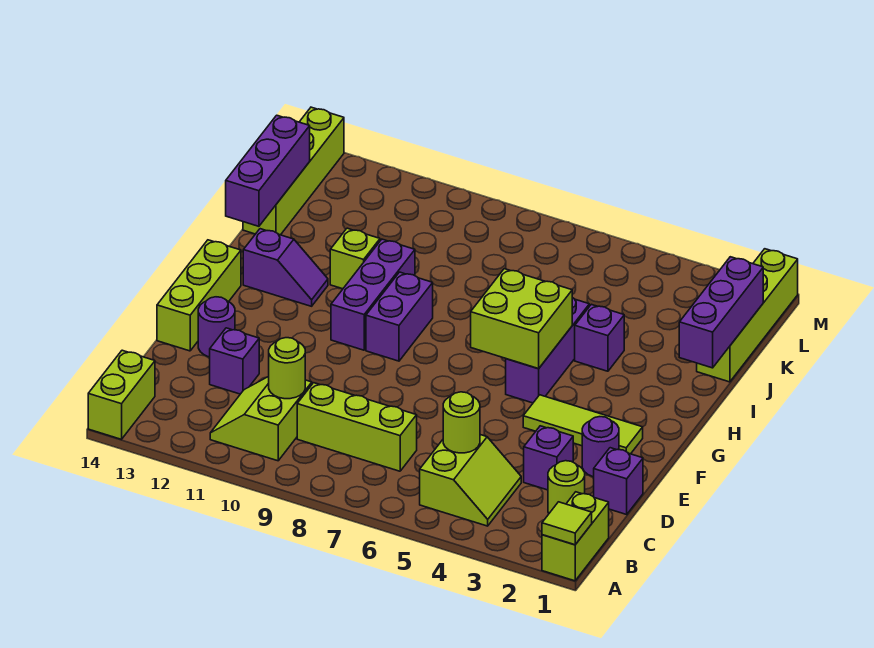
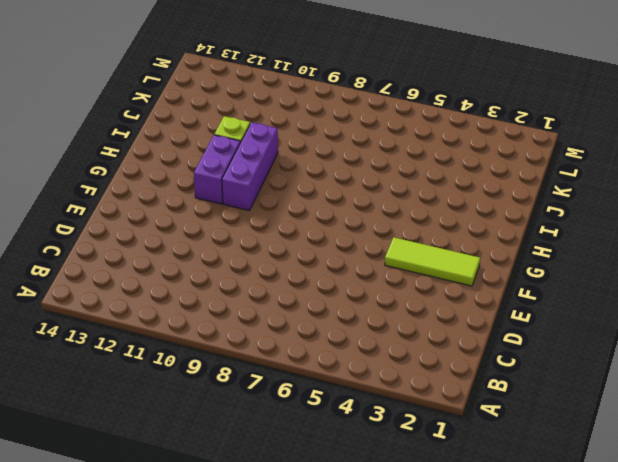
purple 1x2 brick [194,135,240,204] -> purple 1x2 brick moved to [366,272,433,361]
none -> lime 1x2 brick [542,492,609,581]
none -> lime 1x2 brick [88,350,155,439]
none -> lime 2x2 slope [420,435,521,526]

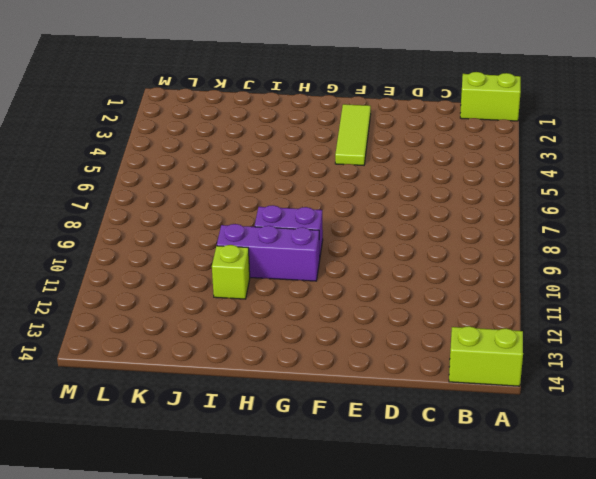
none -> lime 2x2 slope [420,435,521,526]
none -> lime 2x2 slope [210,376,312,461]
none -> lime 1x1 round brick [548,461,585,513]

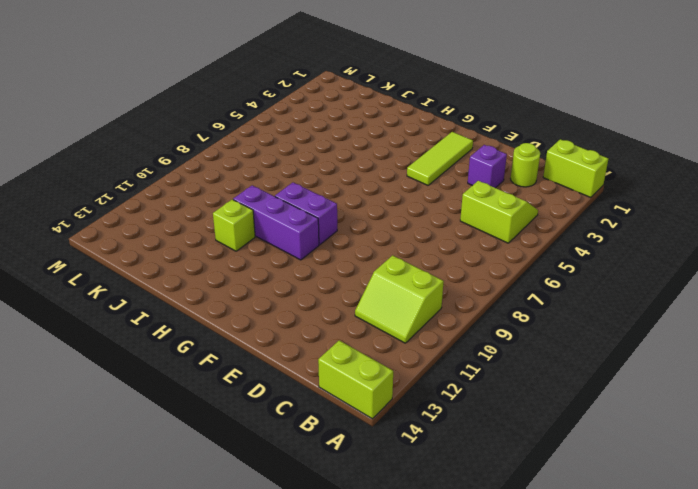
none -> lime 1x3 brick [297,383,417,471]
none -> purple 1x1 brick [594,448,643,514]
none -> purple 1x1 brick [210,328,259,394]

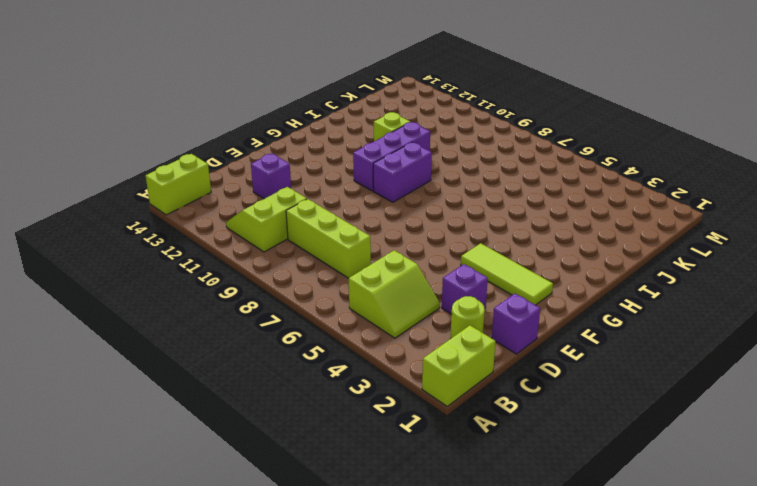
none -> purple 1x1 round brick [582,417,619,477]
none -> purple 1x1 round brick [198,297,235,357]
none -> lime 1x3 brick [157,240,241,351]

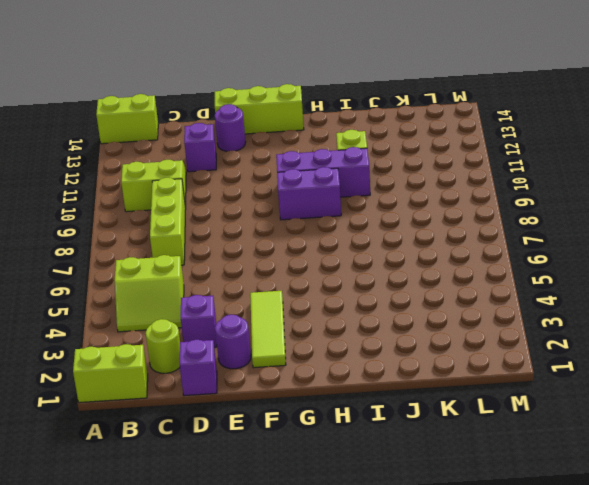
none -> purple 1x3 brick [506,298,589,403]
none -> purple 1x2 slope [243,229,328,306]
none -> purple 1x1 brick [575,304,624,371]

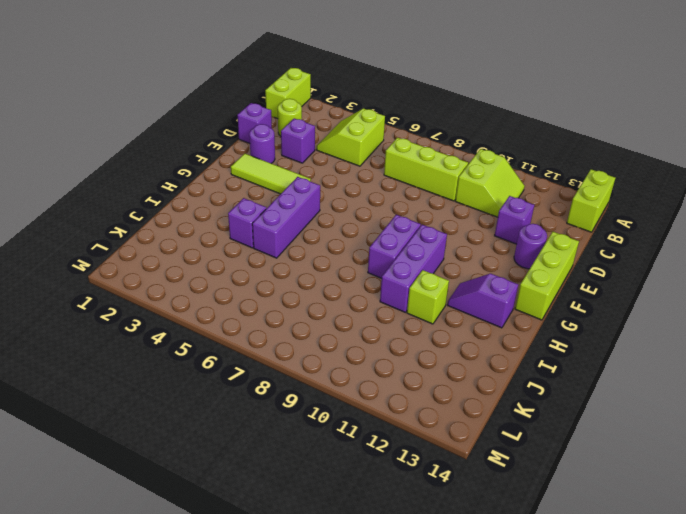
none -> lime 1x4 brick [697,249,798,382]
none -> lime 1x4 brick [243,107,344,235]
none -> lime 1x1 tile [542,502,592,545]

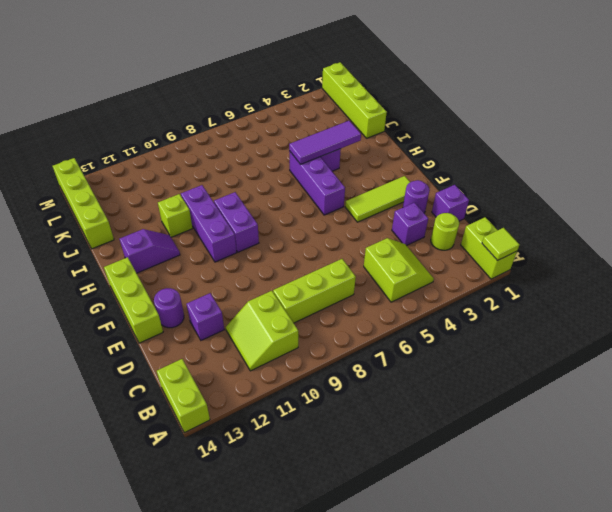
purple 1x3 tile [289,121,361,164] -> none
none -> lime 1x1 round brick [443,392,480,453]
none -> lime 1x1 round brick [269,338,305,399]
none -> lime 2x2 brick [471,269,572,369]

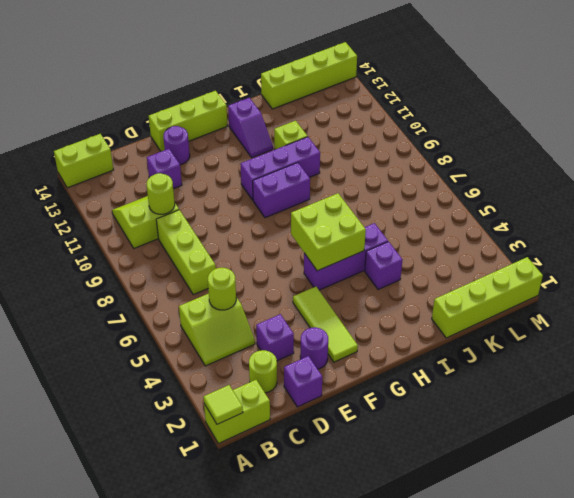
none -> purple 1x3 brick [679,257,763,368]
none -> purple 1x3 brick [226,115,310,226]

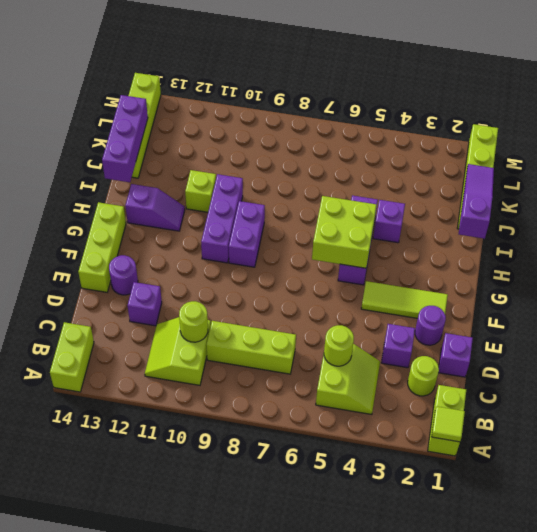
purple 1x3 slope [459,164,494,239] -> purple 1x3 brick [679,257,763,368]

